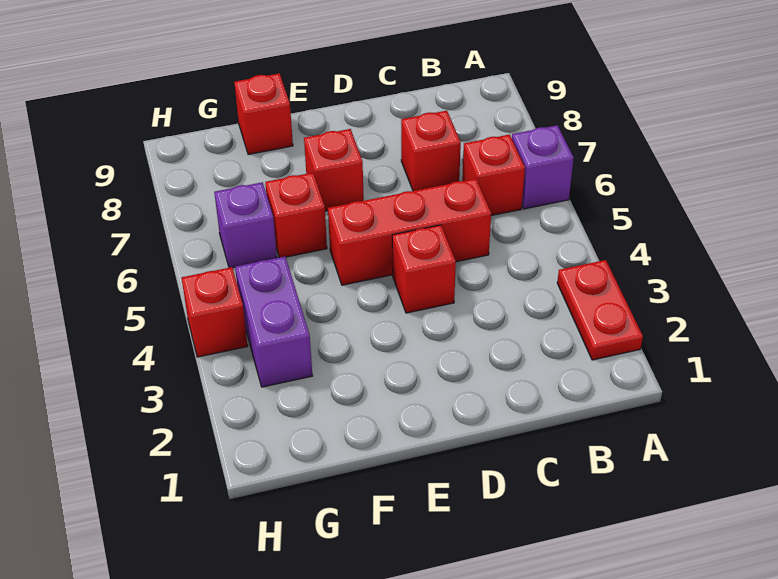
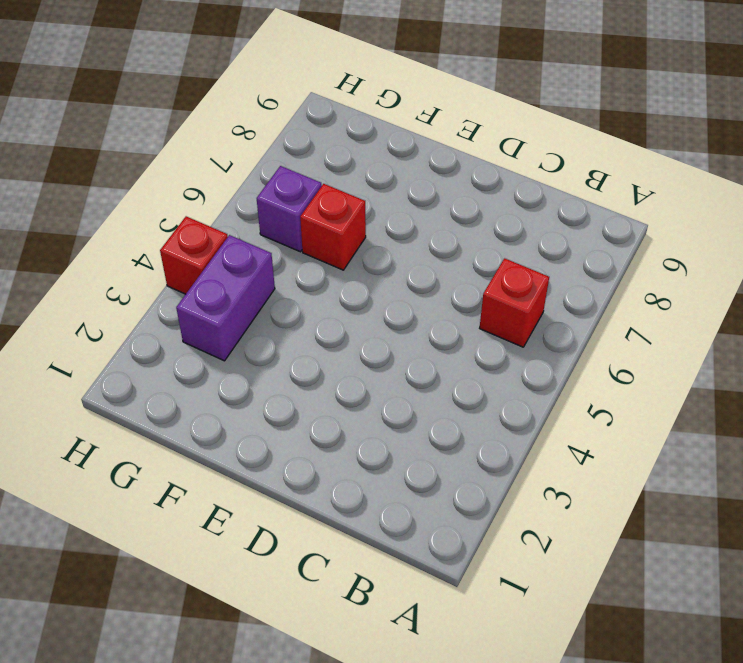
none -> red 1x2 plate [557,260,643,360]
none -> purple 1x1 brick [512,125,574,209]
none -> red 1x3 brick [328,179,491,285]

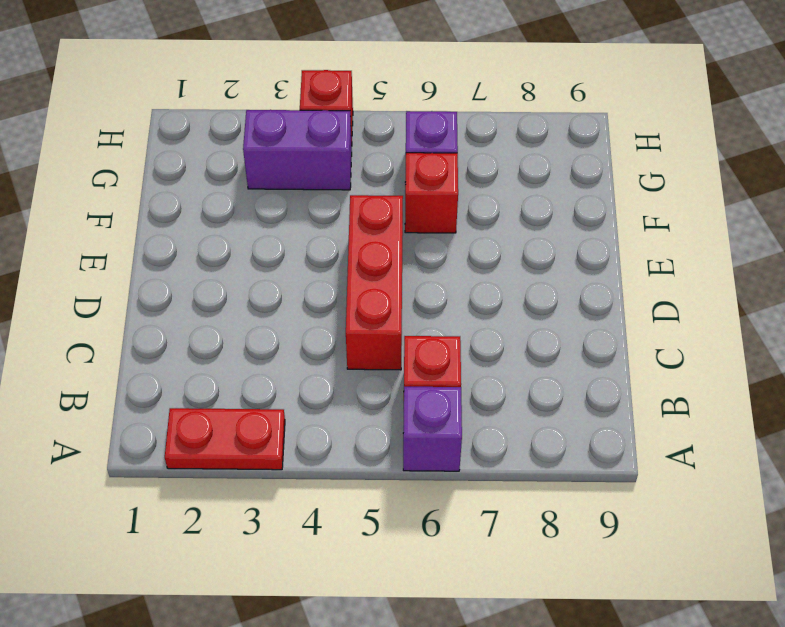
none -> red 1x1 brick [401,111,461,191]
none -> red 1x1 brick [392,225,456,313]
none -> red 1x1 brick [304,129,364,211]

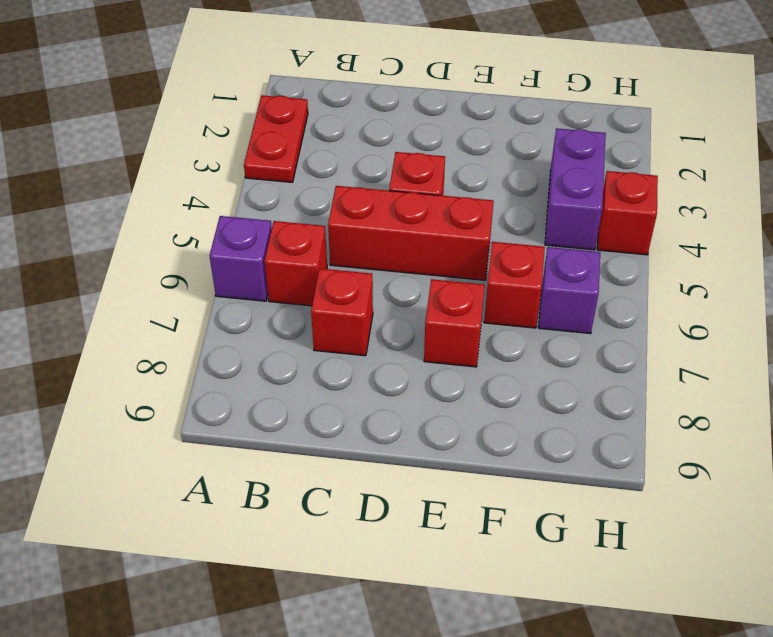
none -> red 1x1 brick [234,73,293,155]

